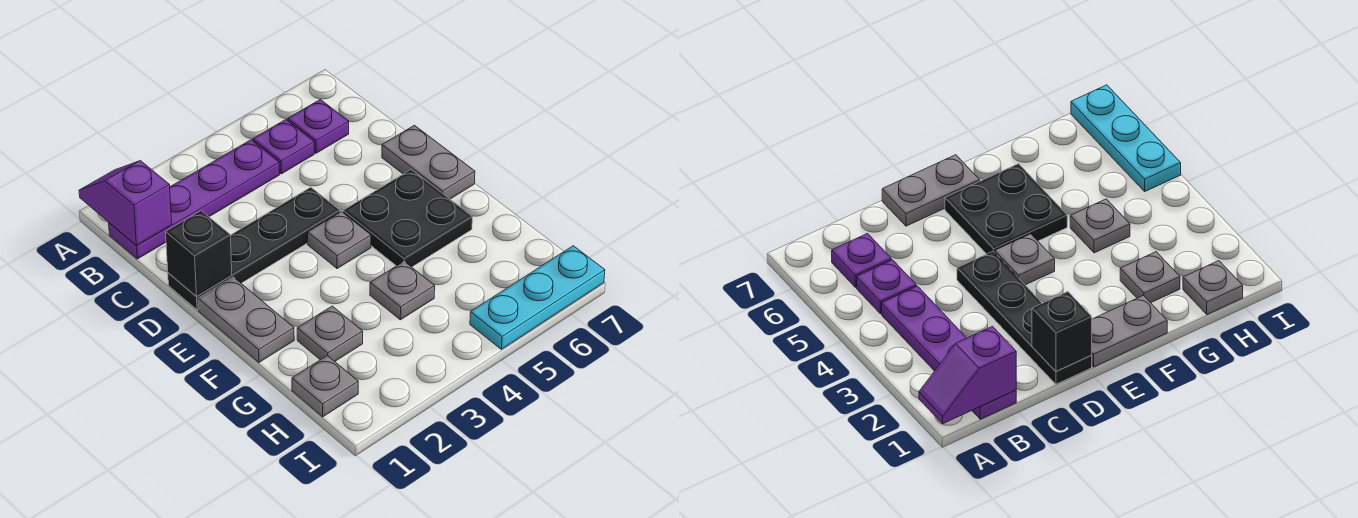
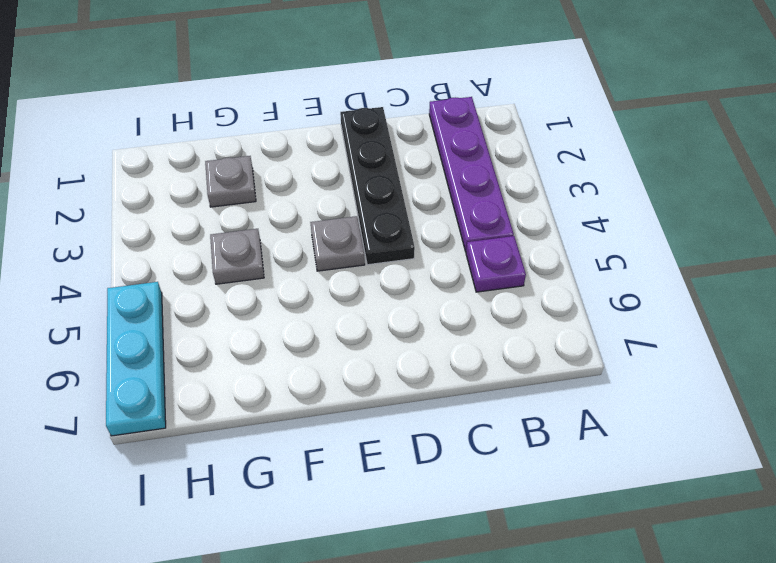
none -> purple 1x1 plate [288,100,349,153]
none -> grey 1x2 plate [382,125,475,199]
none -> grey 1x2 plate [198,277,294,362]

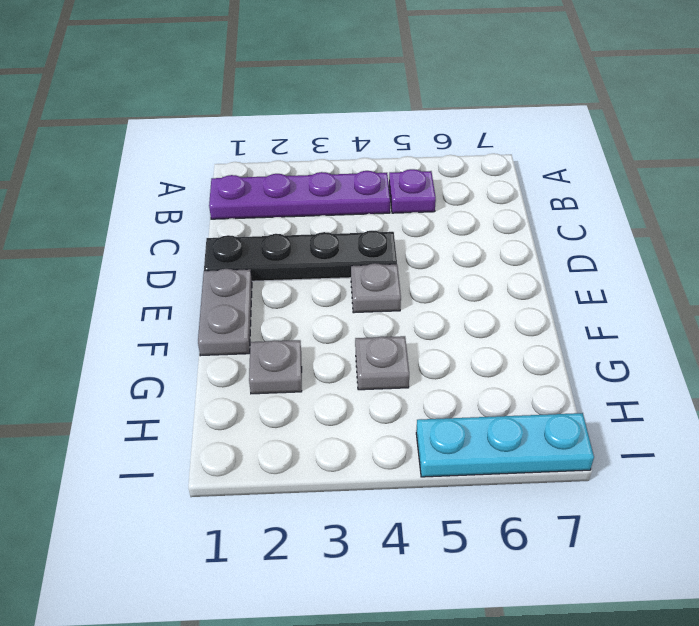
none -> purple 1x1 plate [288,100,349,153]
none -> grey 1x2 plate [382,125,475,199]
none -> black 2x2 plate [343,170,472,267]

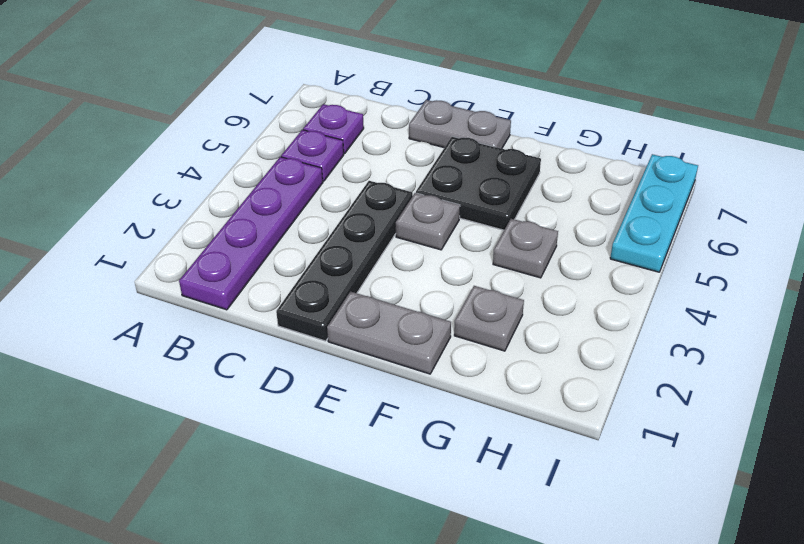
none -> grey 1x1 plate [292,356,358,417]
none -> purple 1x2 slope [79,161,172,246]
none -> black 1x1 brick [166,211,232,296]

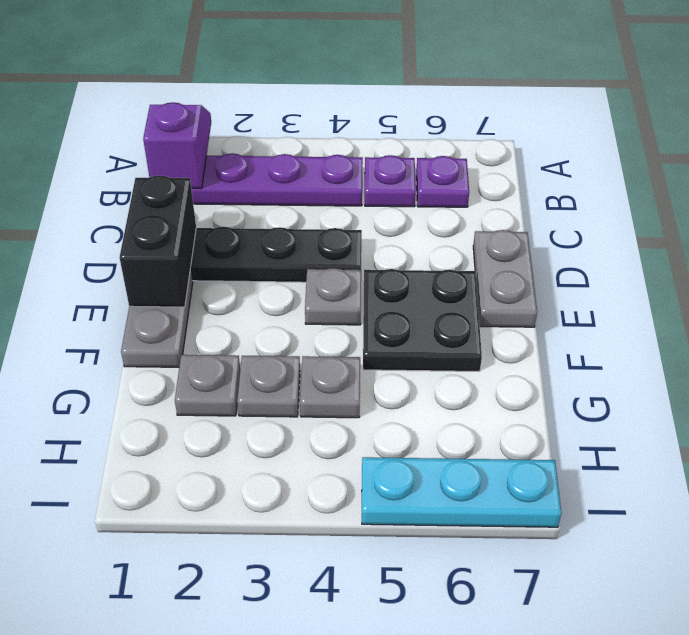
black 1x2 brick [119,175,196,307] -> black 1x1 brick [166,211,232,296]
grey 1x1 plate [237,356,300,417] -> grey 1x1 plate moved to [292,356,358,417]

